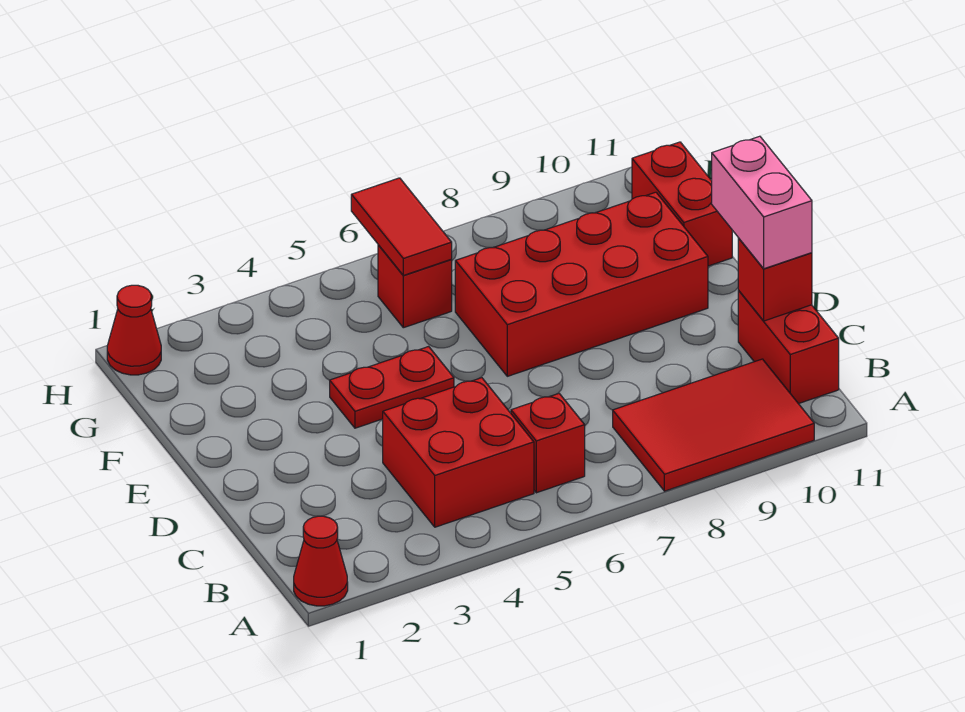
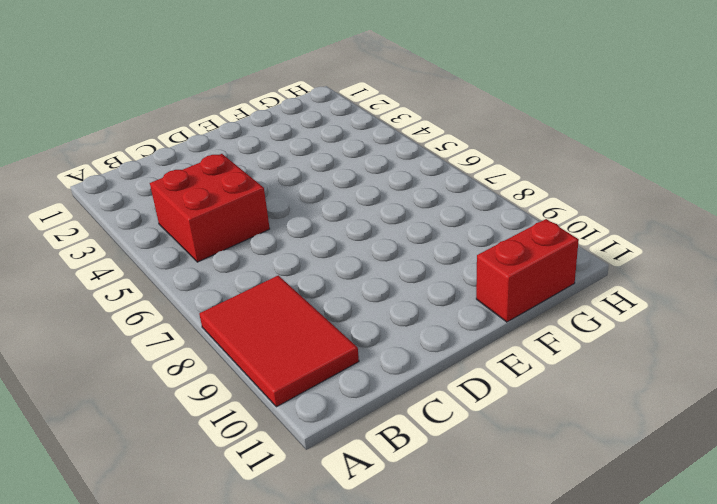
none -> red 1x1 cone [294,516,348,606]
none -> red 1x1 brick [511,394,585,493]
none -> red 1x2 brick [738,291,839,404]

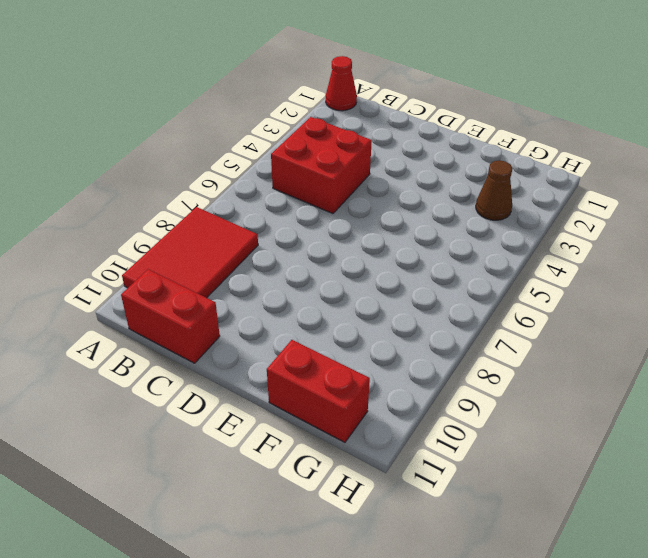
brown 1x1 cone [476,160,513,220] -> none
none -> red 1x1 brick [511,394,585,493]
none -> red 1x2 plate [330,346,454,428]
none -> red 2x4 brick [455,192,708,376]

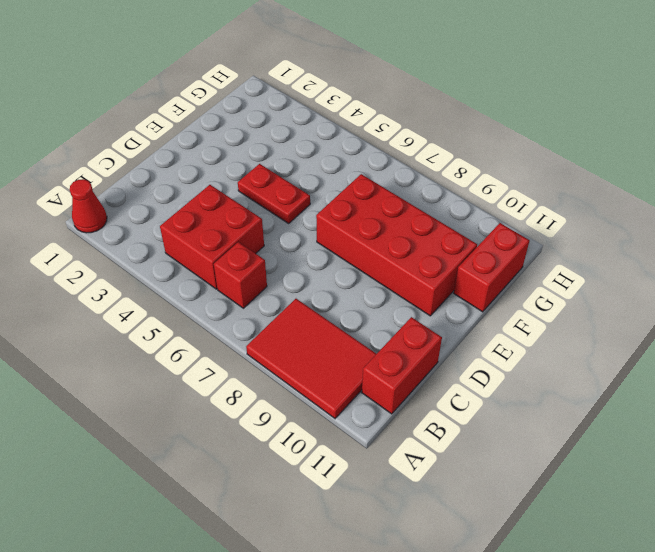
none -> red 1x1 brick [378,245,452,328]
none -> red 1x1 cone [107,285,161,375]
none -> red 1x1 brick [738,238,812,321]

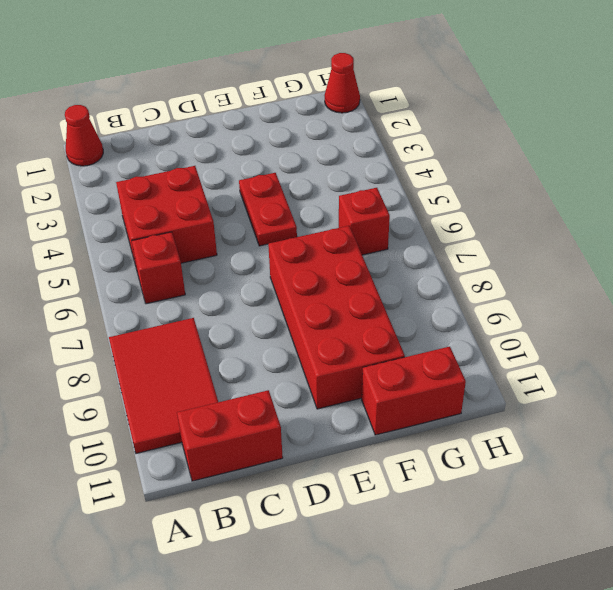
none -> red 1x1 brick [738,238,812,321]
none -> red 1x2 tile [351,178,452,275]
none -> pink 1x2 brick [712,136,812,269]

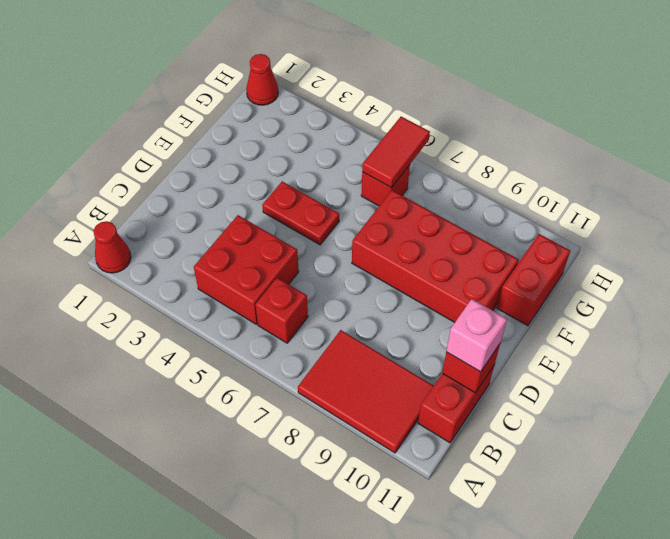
pink 1x1 brick [446,299,507,372] -> pink 1x2 brick [712,136,812,269]

